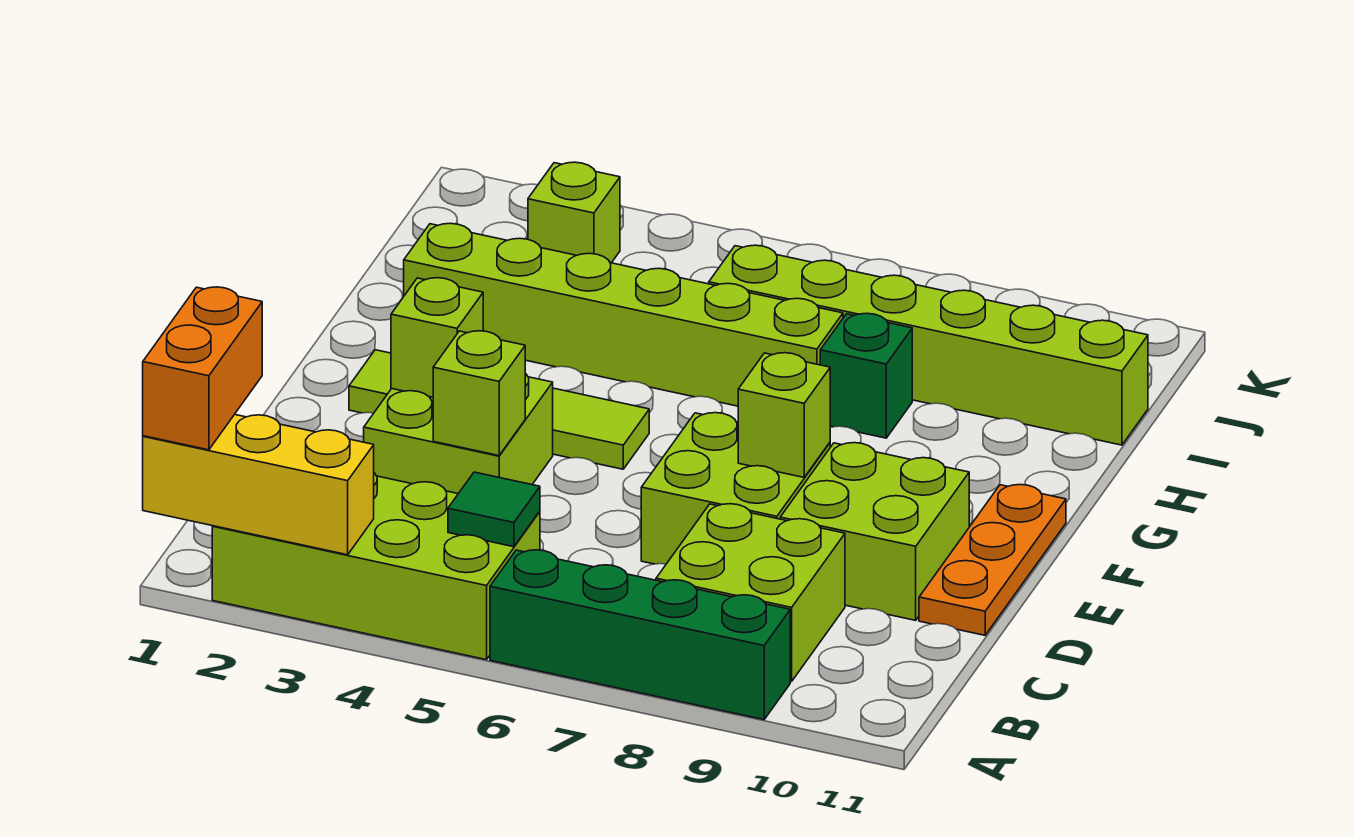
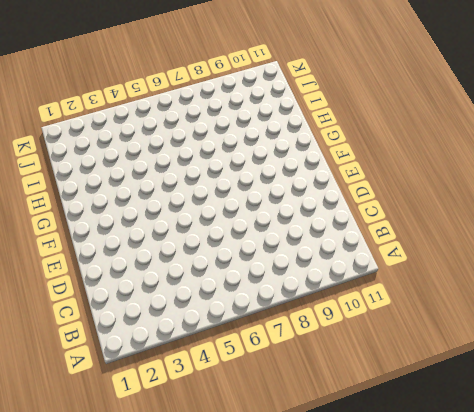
none -> lime 2x4 brick [212,473,540,660]
none -> green 1x4 brick [490,550,790,720]
none -> lime 2x2 brick [656,504,845,682]

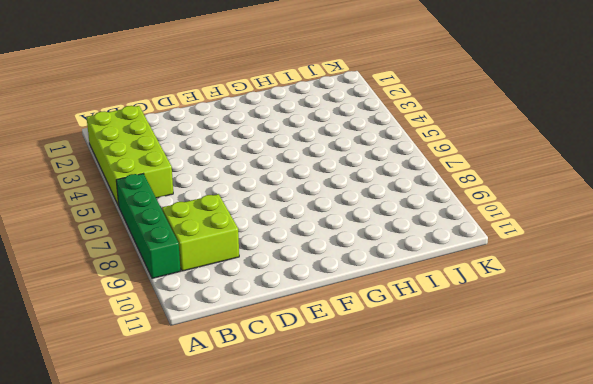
none -> lime 2x2 brick [364,374,553,494]
none -> lime 2x2 brick [641,413,830,564]
none -> lime 2x2 brick [780,443,969,620]

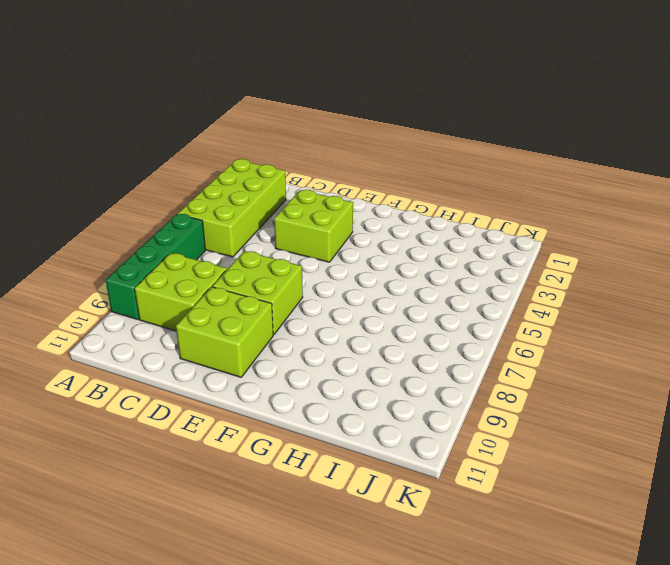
none -> orange 1x3 plate [919,485,1066,635]
none -> lime 1x4 tile [349,350,649,469]
none -> lime 1x6 brick [404,223,843,406]

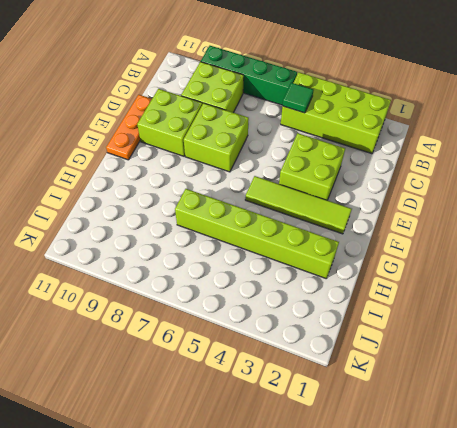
none -> green 1x1 brick [820,313,912,438]
none -> lime 1x6 brick [709,245,1148,445]
none -> lime 1x1 brick [528,162,620,263]

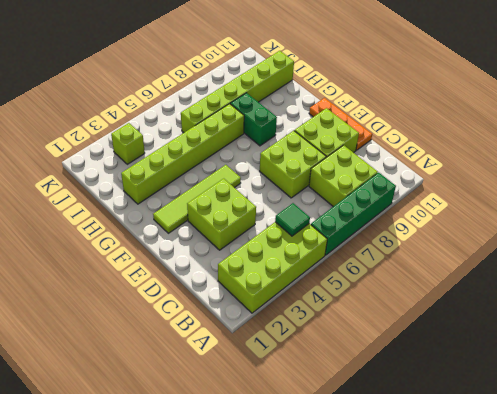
green 1x2 brick [230,93,277,146] -> green 1x1 brick [820,313,912,438]
none -> yellow 1x3 brick [143,414,374,555]
none -> lime 1x1 brick [433,331,525,456]
none -> lime 1x1 brick [391,278,483,397]

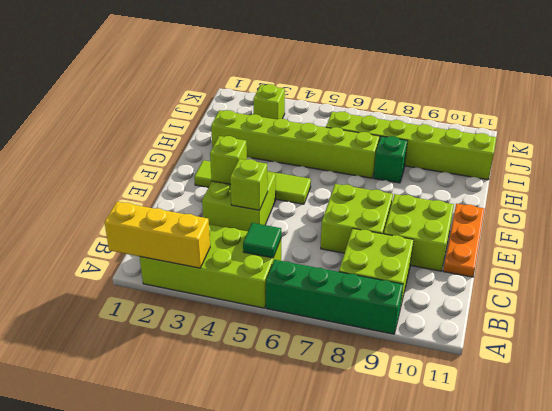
none -> lime 1x1 brick [738,353,830,477]
none -> orange 1x2 brick [143,287,262,450]

